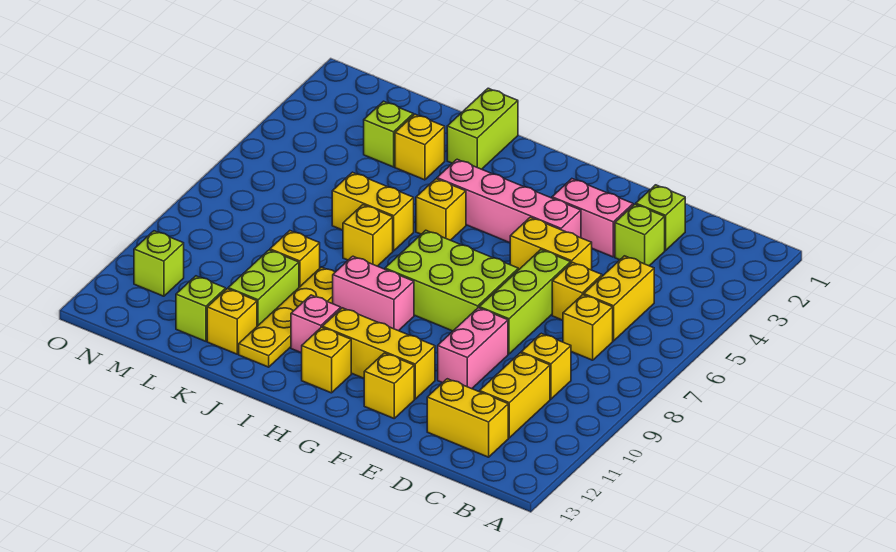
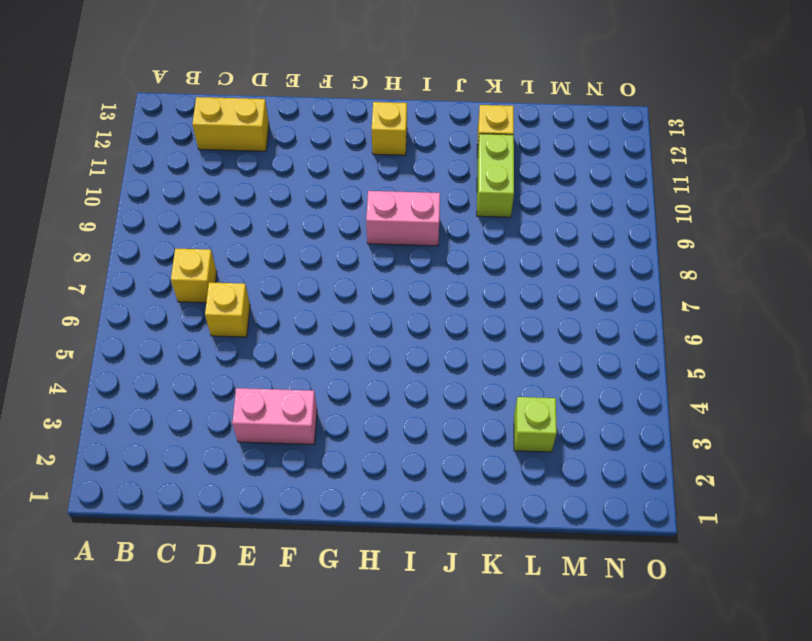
none -> yellow 1x2 brick [584,256,654,341]
none -> yellow 1x1 brick [521,333,571,399]
none -> yellow 1x2 brick [480,353,550,438]
none -> lime 1x1 brick [636,185,685,251]

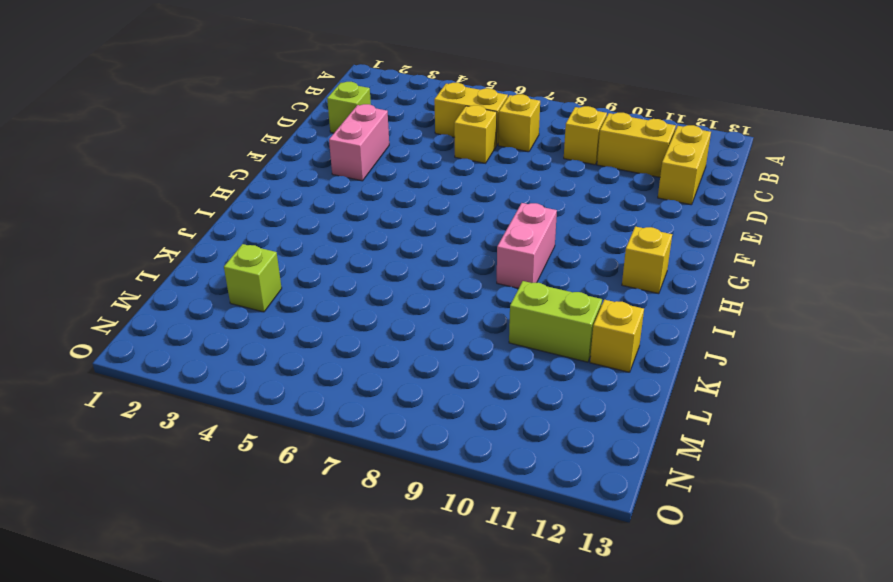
none -> lime 1x1 brick [615,204,665,266]
none -> yellow 1x2 brick [510,217,592,270]
none -> lime 1x3 brick [479,250,571,354]
none -> pink 1x2 brick [438,308,508,389]

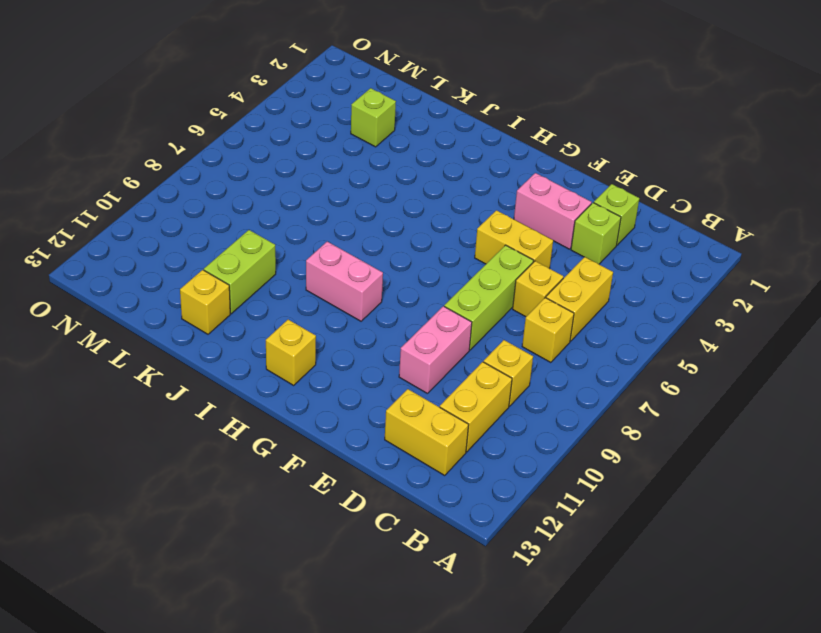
none -> pink 1x4 brick [437,159,581,243]
none -> lime 2x3 brick [385,230,518,331]
none -> yellow 1x3 brick [322,308,435,399]
none -> yellow 1x1 brick [364,353,414,418]

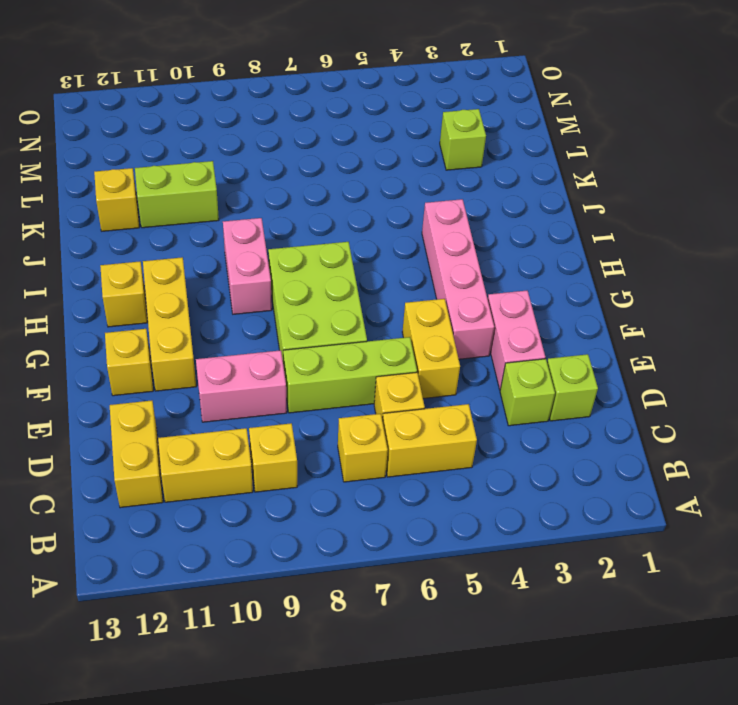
none -> yellow 1x1 brick [416,179,466,240]
none -> pink 1x1 brick [291,295,341,353]
none -> lime 1x2 brick [447,88,518,169]
none -> yellow 1x2 brick [332,172,414,251]

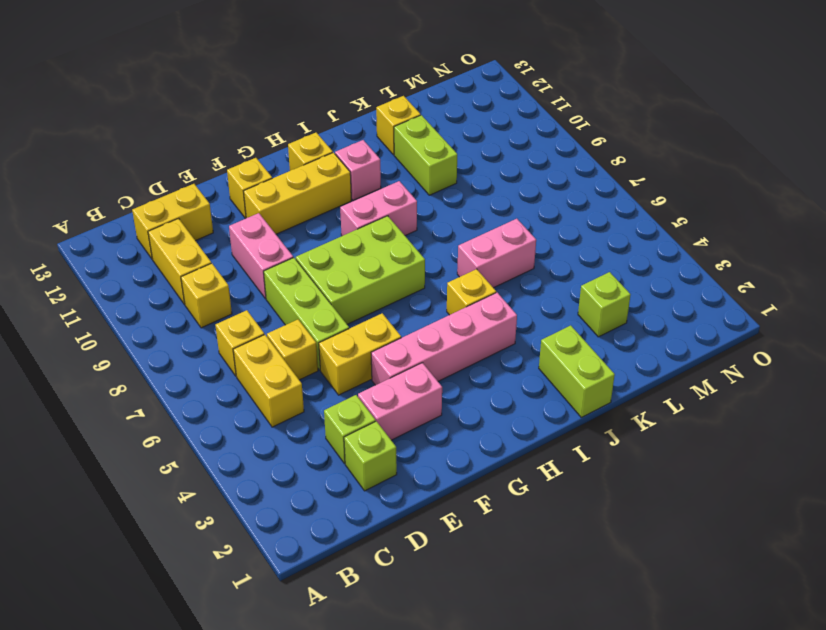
pink 1x2 brick [457,219,536,288] -> yellow 1x2 brick [332,172,414,251]
none -> yellow 1x1 brick [343,205,393,266]
none -> yellow 1x4 plate [239,267,335,367]
none -> yellow 1x1 brick [395,114,445,180]
none -> yellow 1x1 brick [270,231,320,287]

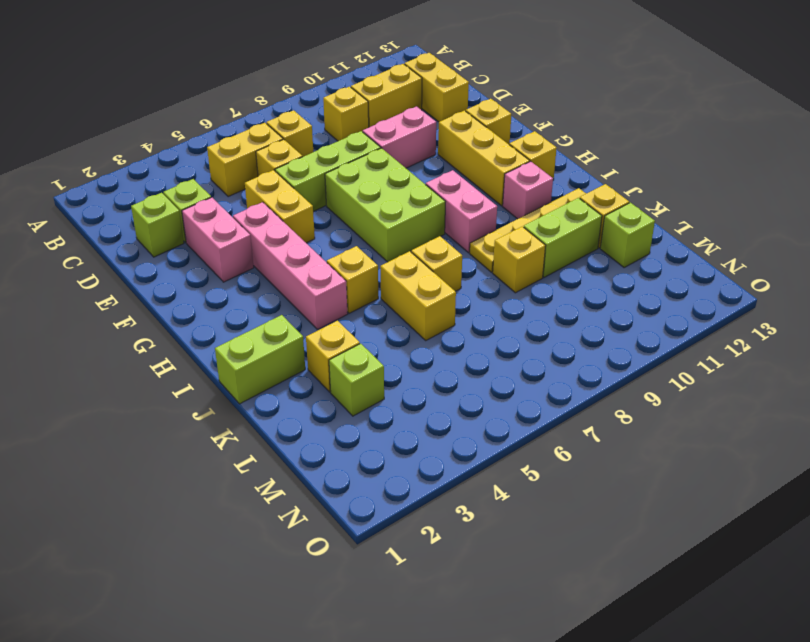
none -> lime 1x1 brick [134,231,184,296]

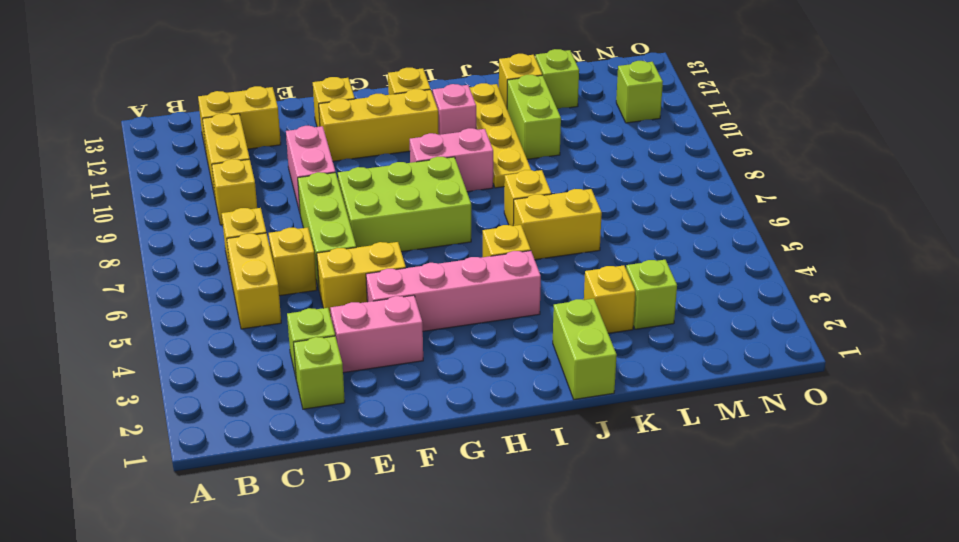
none -> yellow 1x1 brick [270,231,320,287]

